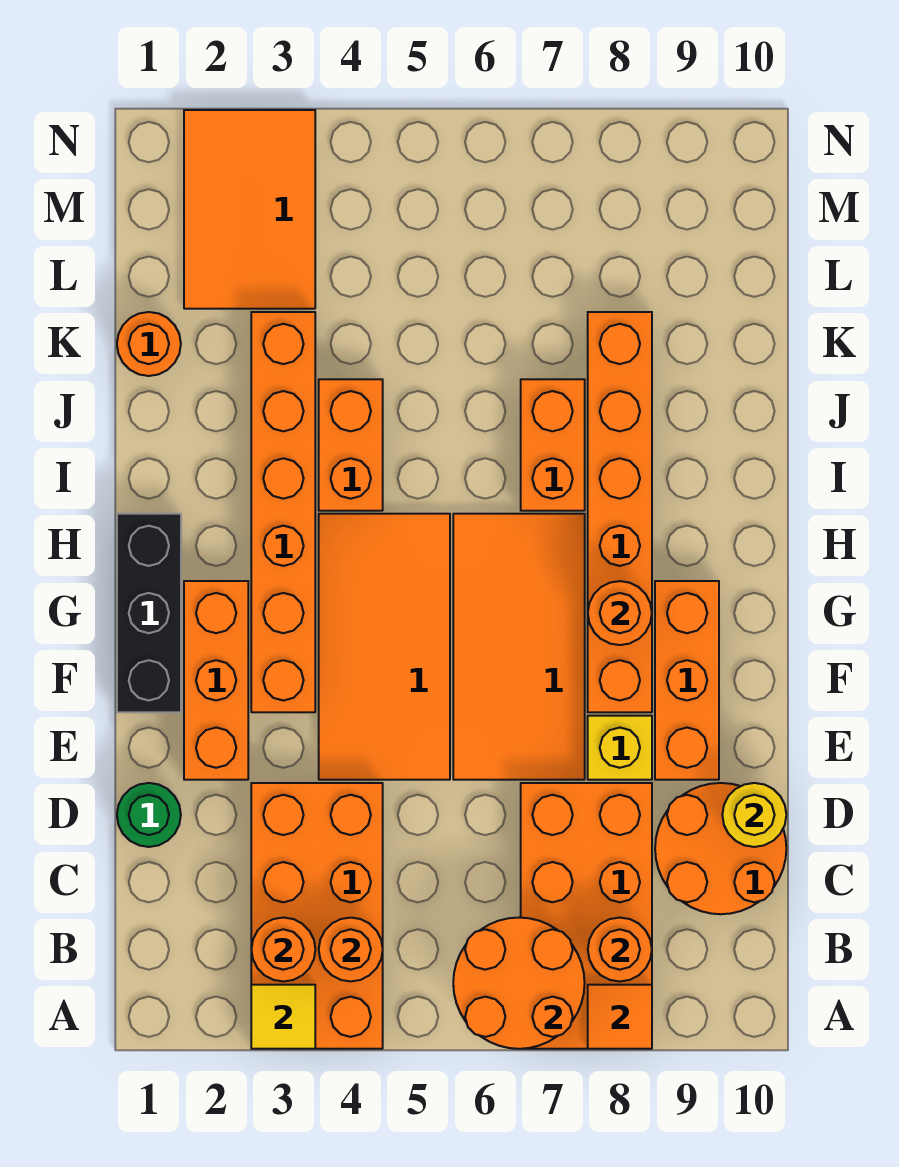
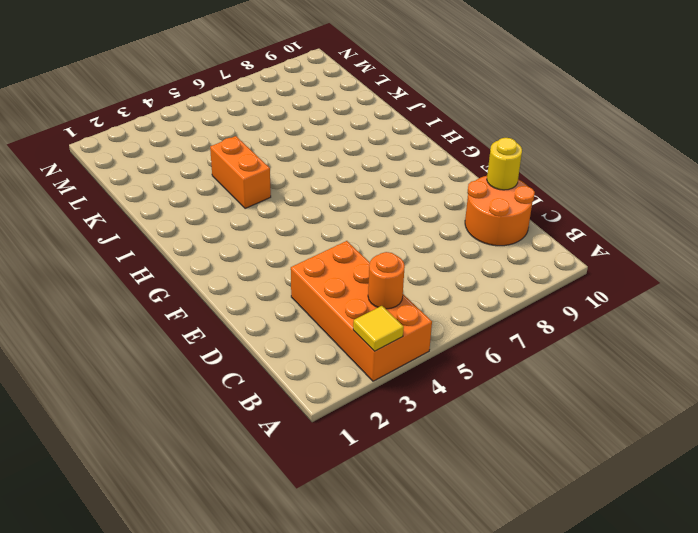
none -> orange 2x4 brick [521,783,652,1049]
none -> green 1x1 round brick [117,783,181,847]
none -> orange 1x3 brick [184,581,248,780]

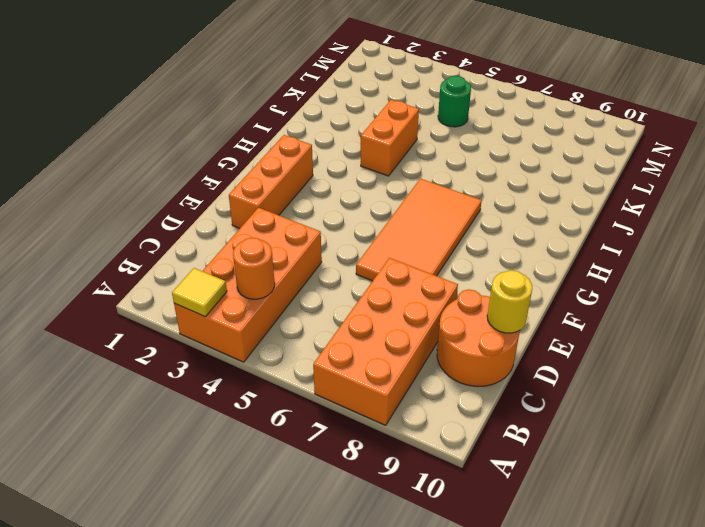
green 1x1 round brick [438,76,471,127] -> green 1x1 round brick moved to [117,783,181,847]
none -> orange 2x4 tile [319,514,450,780]
none -> yellow 1x1 brick [588,716,652,780]
none -> orange 1x3 brick [655,581,719,780]

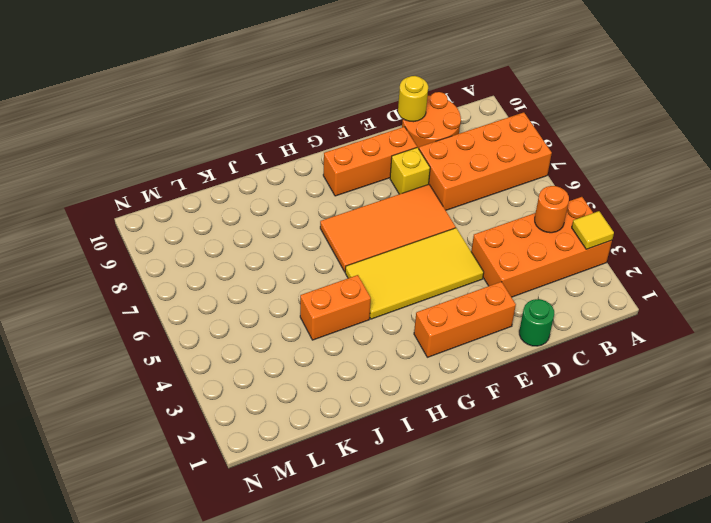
yellow 2x4 tile [345,228,484,319] -> orange 2x4 tile [319,514,450,780]
none -> black 1x3 brick [117,514,181,712]
none -> orange 1x6 brick [251,312,315,712]
none -> orange 1x6 brick [588,312,652,712]

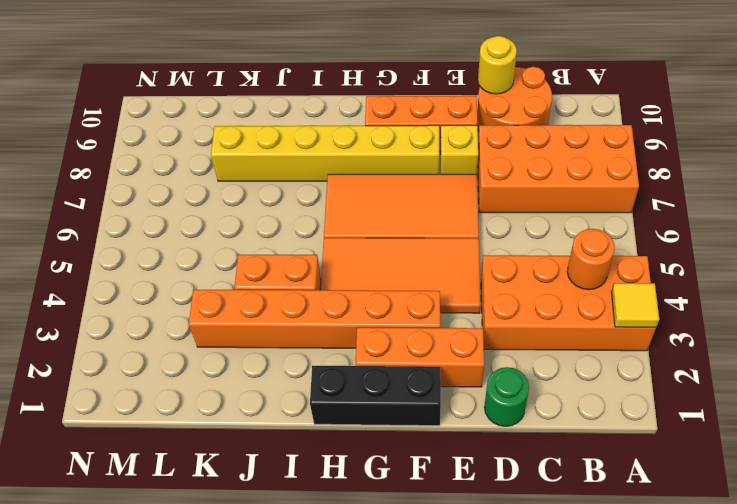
yellow 1x6 brick [211,125,439,181] -> orange 1x6 brick [588,312,652,712]
none -> orange 1x2 brick [521,379,585,511]
none -> orange 1x1 round brick [117,312,181,376]
none -> orange 2x3 tile [184,110,315,309]

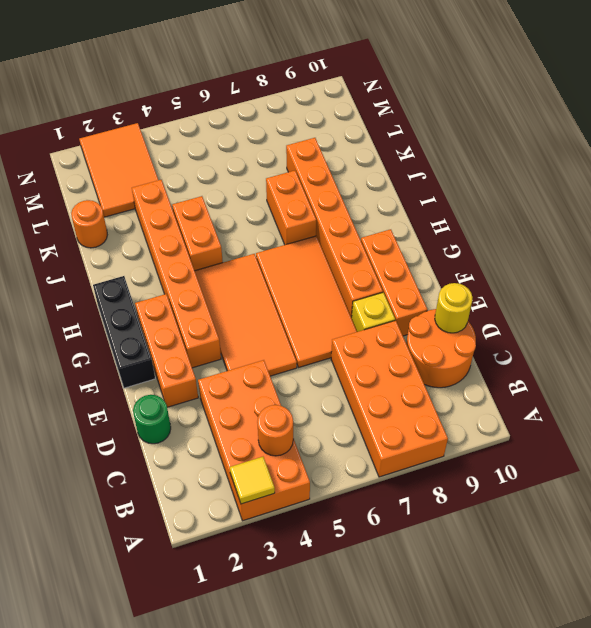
none -> orange 2x2 round brick [453,918,585,1049]
none -> orange 1x1 tile [588,985,652,1049]
none -> orange 1x1 round brick [251,918,315,981]

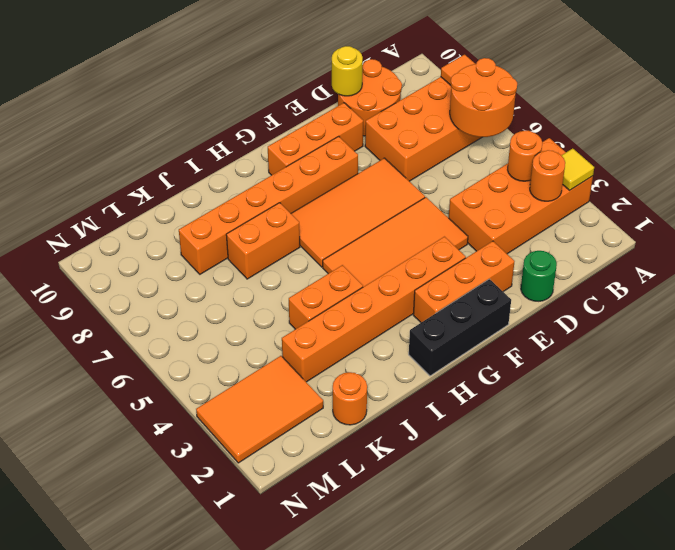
none -> yellow 1x1 brick [588,716,652,780]
none -> orange 1x1 round brick [588,918,652,981]
none -> orange 1x1 round brick [588,581,652,645]

